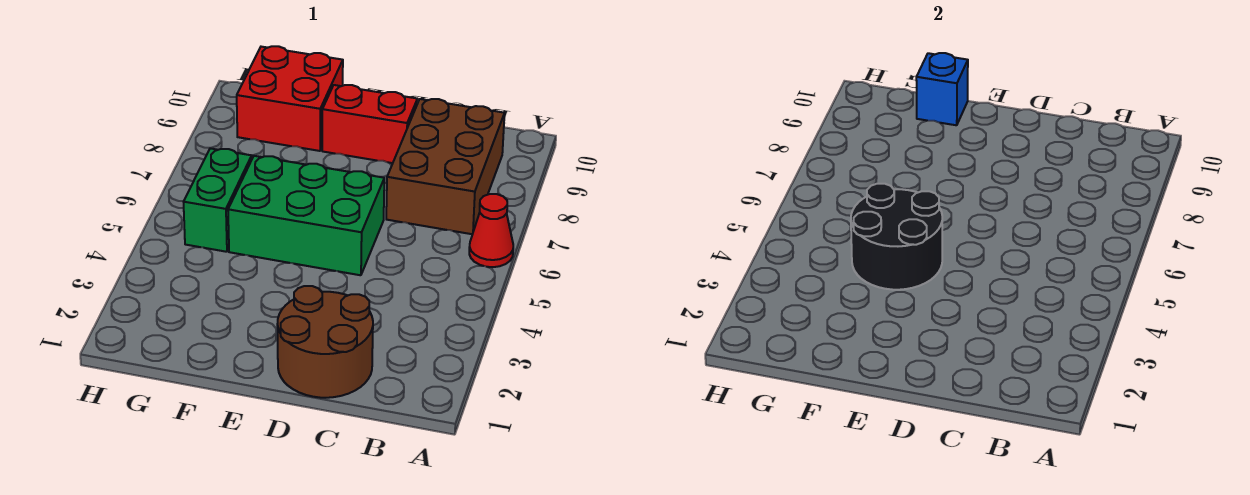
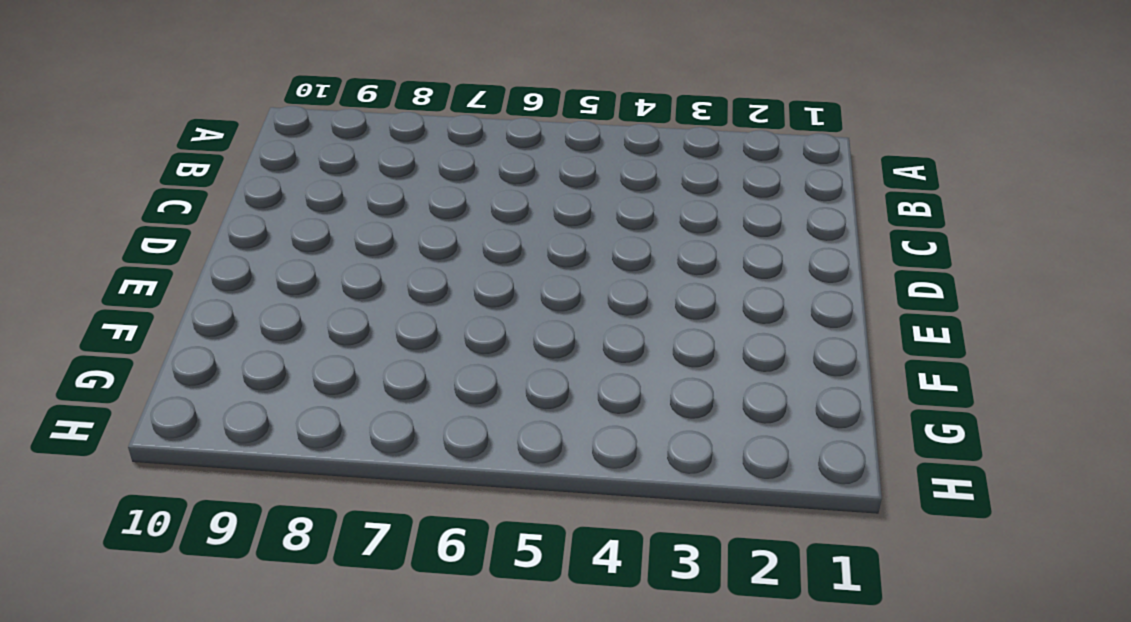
none -> red 1x1 cone [469,194,513,267]
none -> brown 2x3 brick [386,99,505,234]

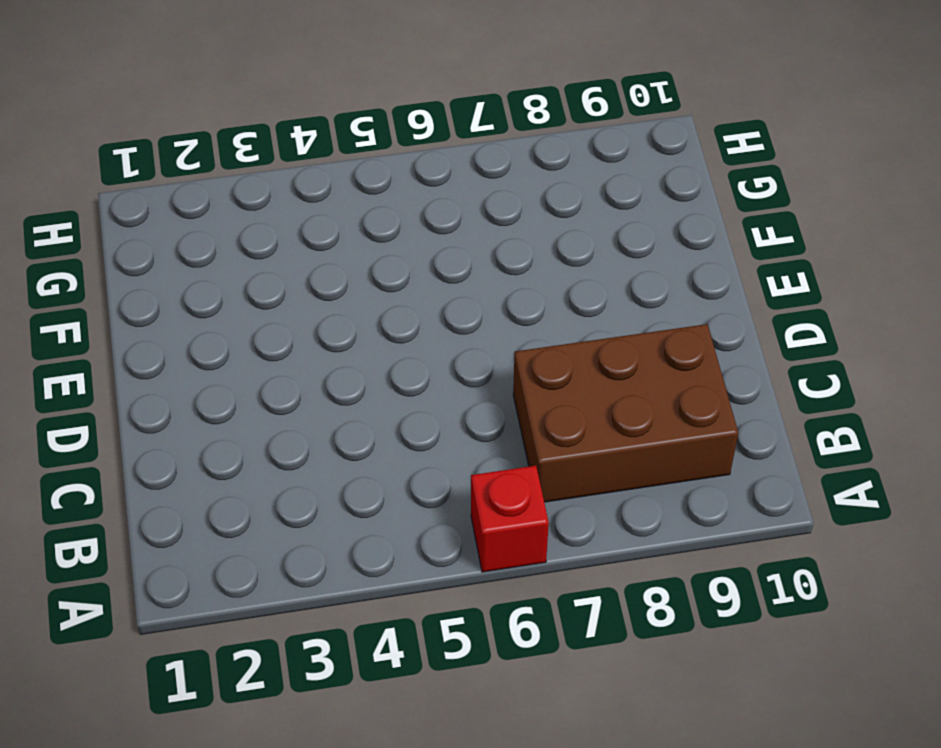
red 1x1 brick [471,466,549,572] -> red 1x1 cone [469,194,513,267]
none -> brown 2x2 round brick [277,286,373,398]
none -> green 2x3 brick [228,156,384,275]

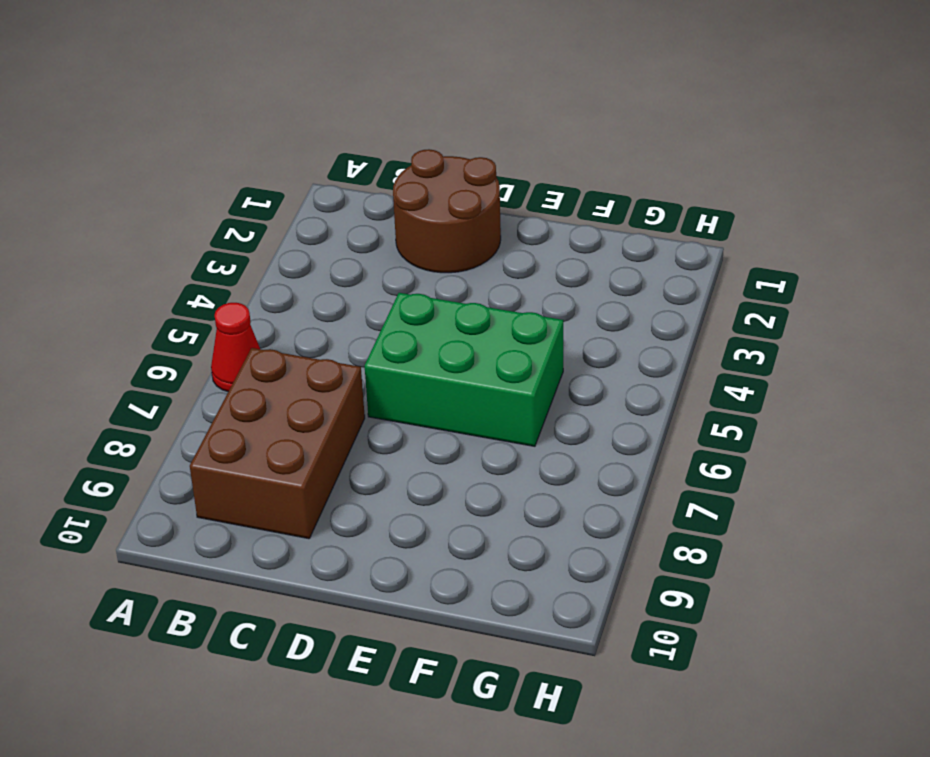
none -> red 1x2 brick [322,85,417,163]
none -> red 2x2 brick [237,46,343,151]

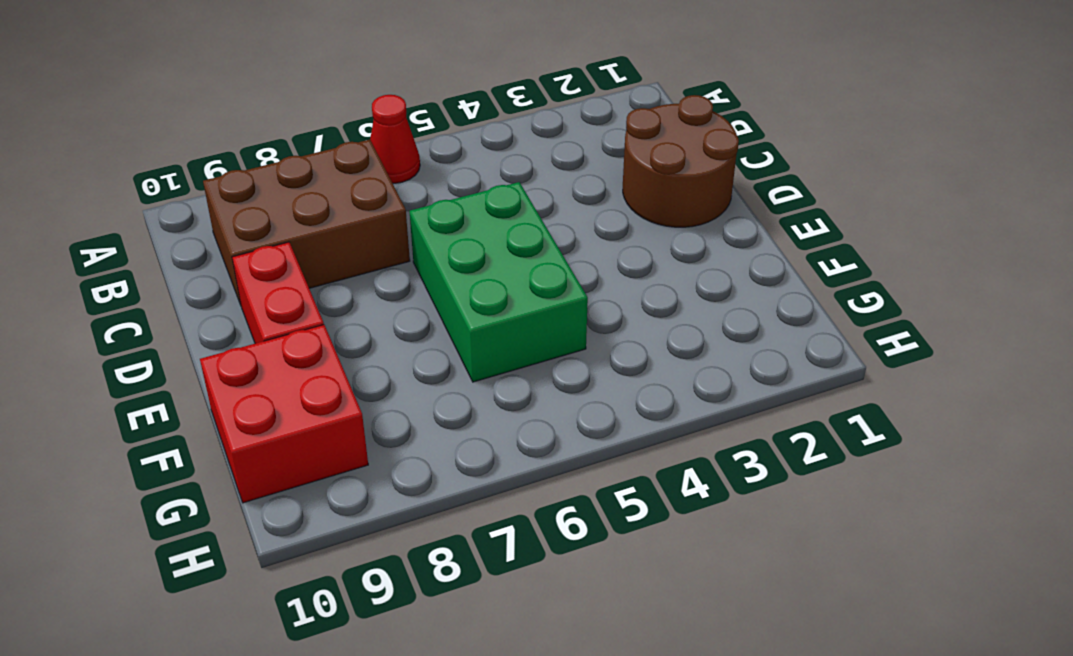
none -> green 1x2 brick [184,148,252,252]
none -> black 2x2 round brick [851,184,942,290]

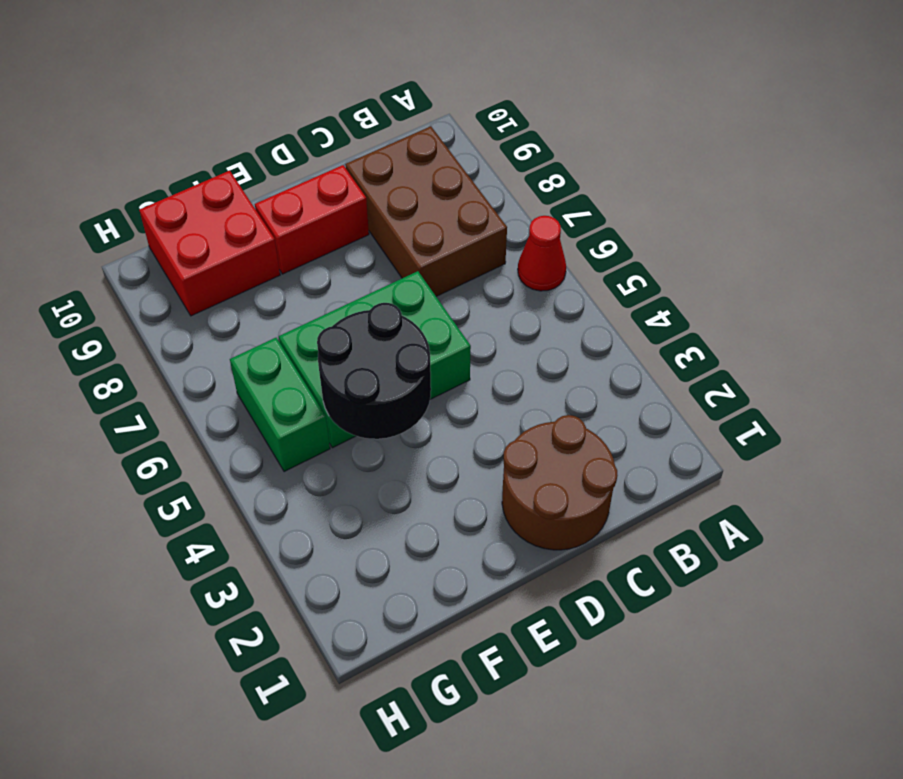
none -> blue 1x1 brick [916,53,968,125]

